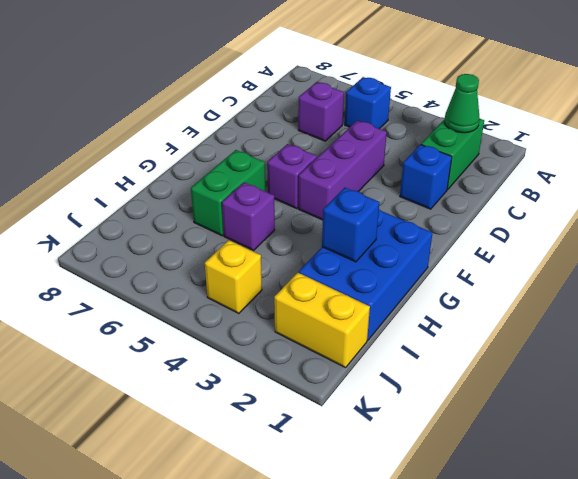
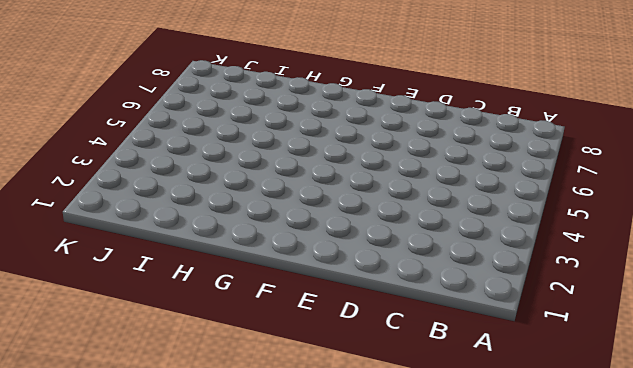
none -> green 1x2 brick [421,119,484,190]
none -> blue 1x1 brick [345,77,391,129]
none -> purple 1x1 brick [298,82,344,141]

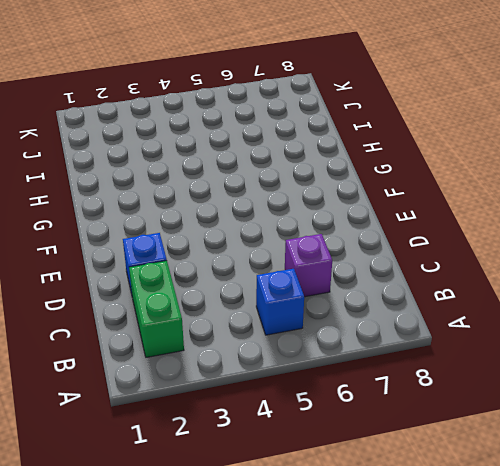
none -> purple 1x3 brick [298,121,387,220]
none -> purple 1x1 brick [267,144,317,209]
none -> blue 2x3 brick [299,209,432,340]

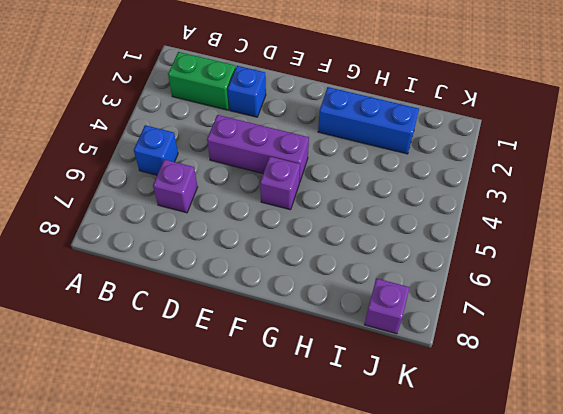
blue 1x3 brick [318,87,419,154] -> blue 2x3 brick [299,209,432,340]
purple 1x1 brick [364,278,410,334] -> purple 1x1 brick moved to [222,182,275,250]
none -> green 1x2 brick [191,150,265,236]
none -> yellow 1x2 brick [274,273,370,368]
none -> yellow 1x1 brick [205,240,262,313]

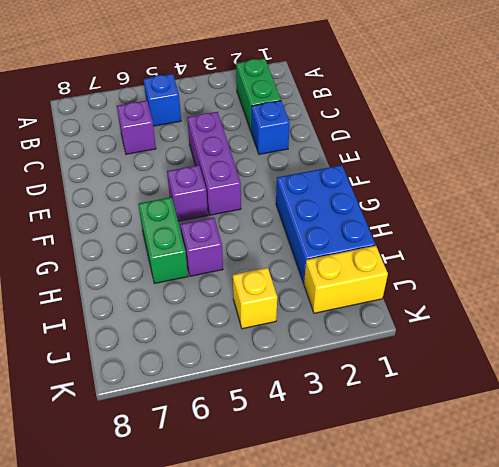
none -> green 1x1 cone [445,74,480,133]
none -> blue 1x1 brick [322,188,379,262]

